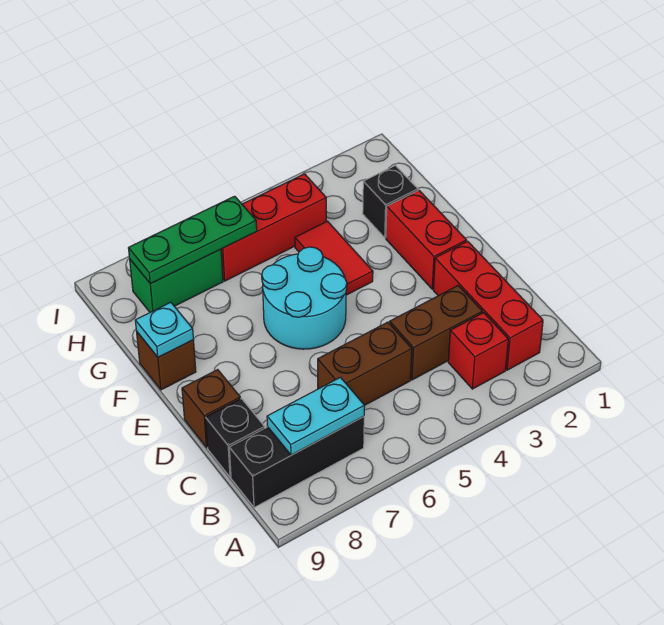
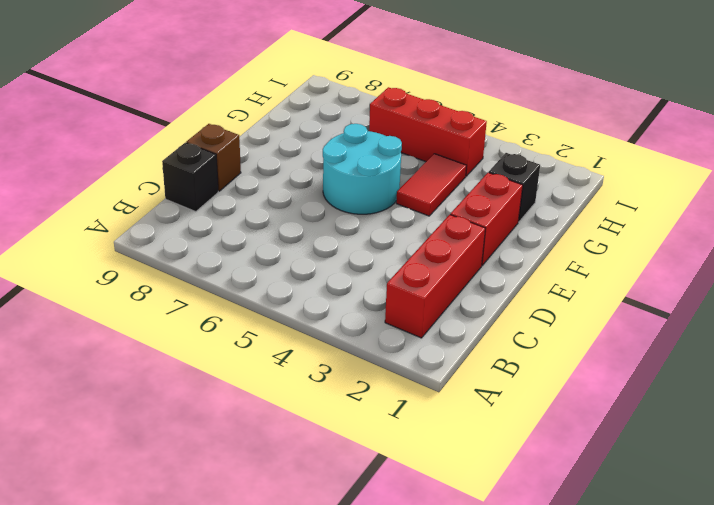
none -> red 1x1 brick [448,313,508,389]
none -> black 1x3 brick [229,417,364,508]
none -> brown 1x2 brick [390,286,482,380]

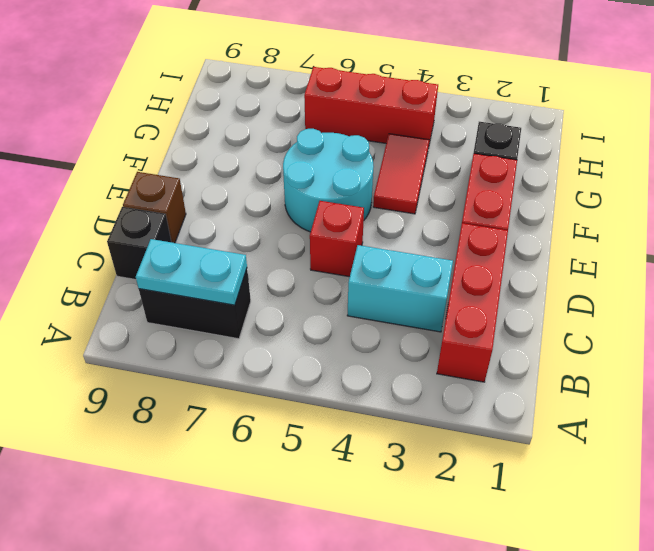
black 1x2 brick [139,269,251,339] -> black 1x3 brick [229,417,364,508]
cyan 1x2 brick [347,245,453,332] -> brown 1x2 brick [390,286,482,380]
red 1x1 brick [310,201,364,277] -> red 1x1 brick moved to [448,313,508,389]
none -> brown 1x2 brick [318,322,412,405]
none -> brown 1x1 brick [137,332,196,390]
none -> green 1x2 brick [130,249,223,312]

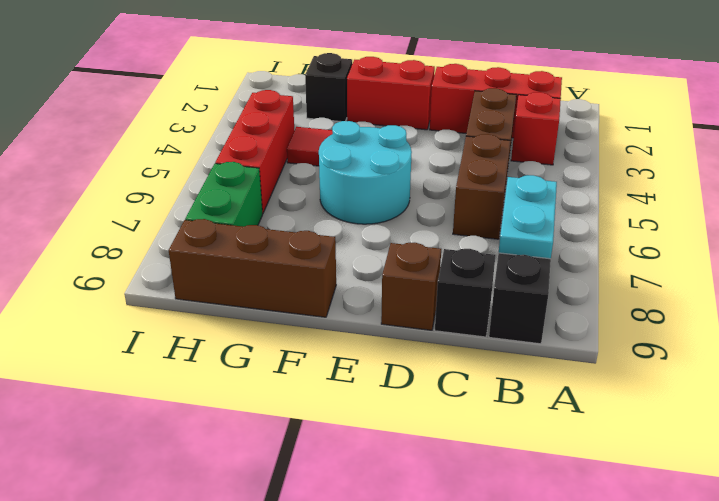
brown 1x3 brick [169,219,336,317] -> brown 1x1 brick [137,332,196,390]
none -> cyan 1x1 plate [135,302,193,357]
none -> green 1x3 plate [128,196,257,284]

